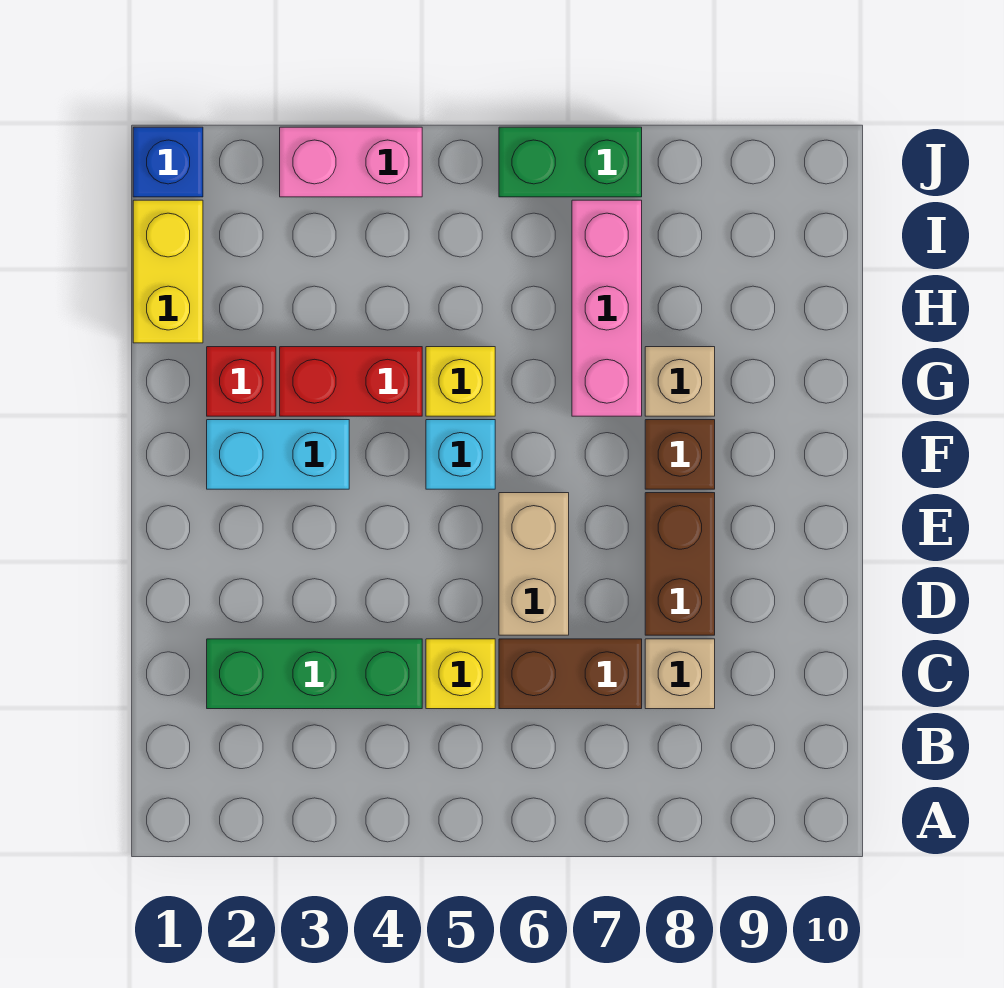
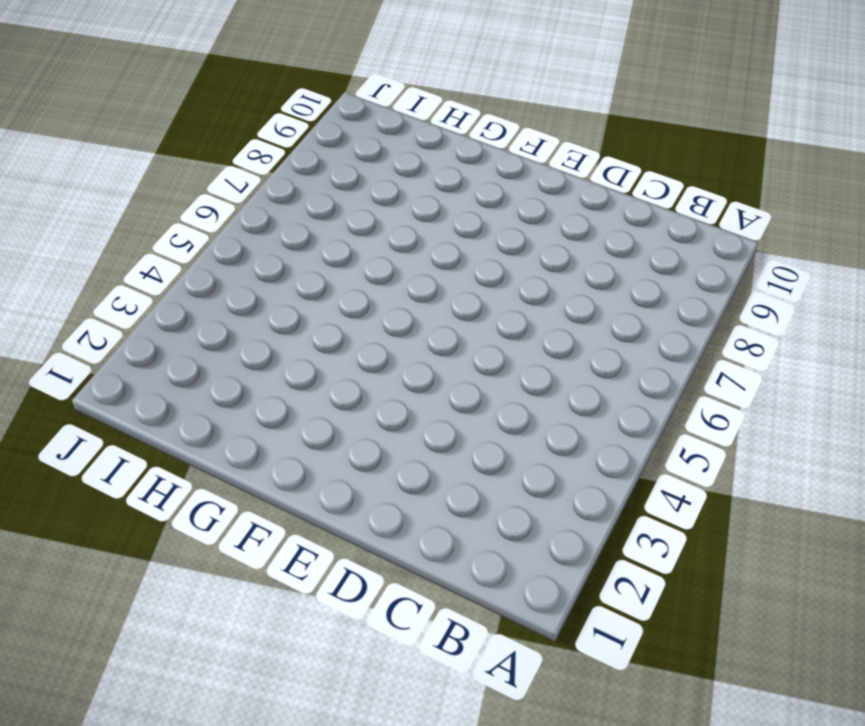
none -> green 1x3 brick [207,639,422,709]
none -> yellow 1x1 brick [426,639,495,709]
none -> brown 1x2 brick [499,639,642,709]

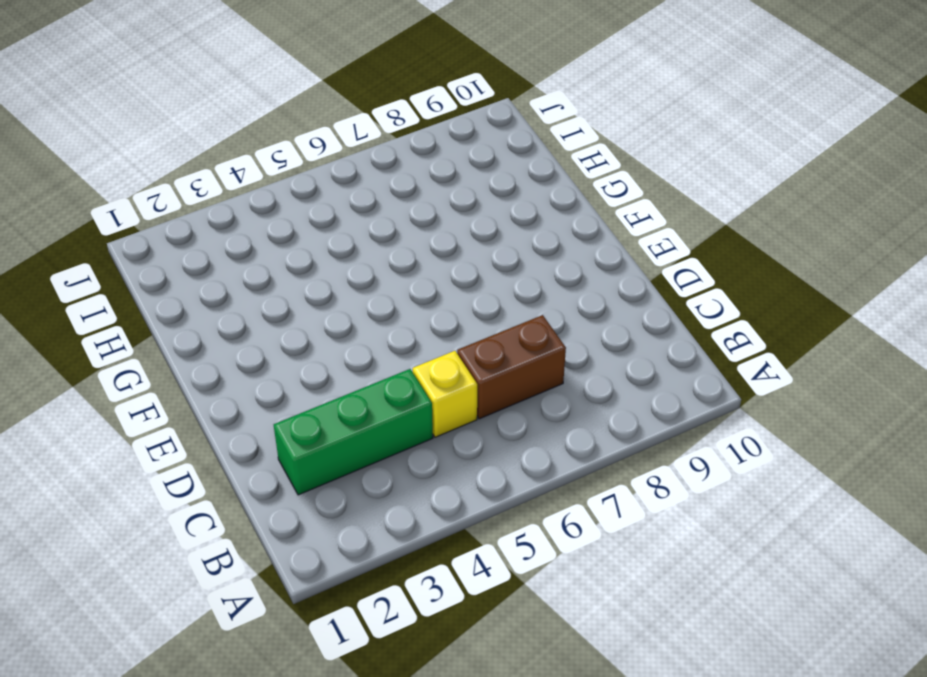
none -> tan 1x1 brick [645,639,715,709]
none -> tan 1x2 brick [499,493,569,635]
none -> brown 1x2 brick [645,493,715,635]

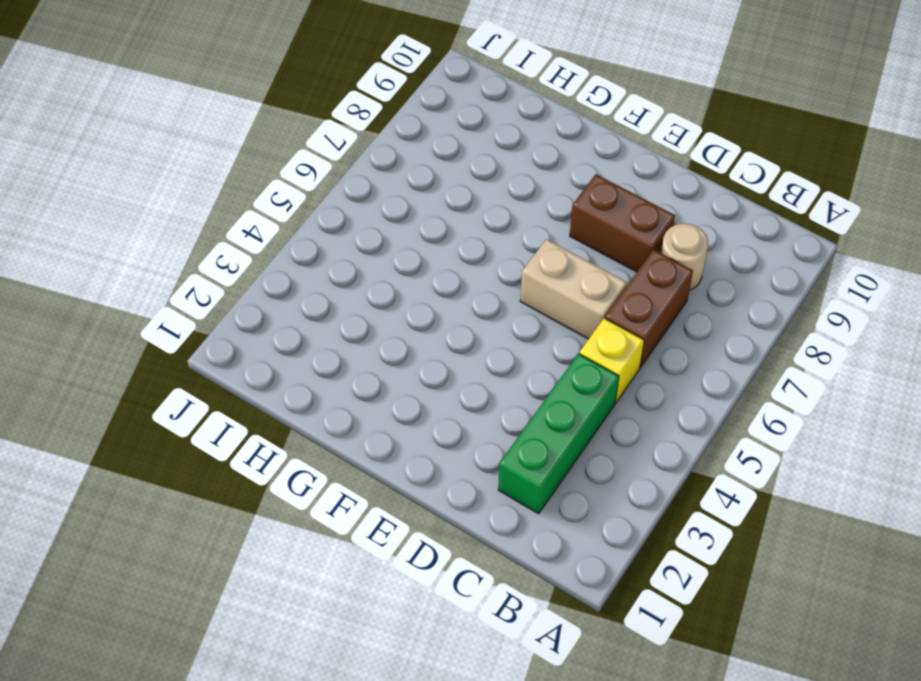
tan 1x1 round brick [661,223,708,291] -> tan 1x1 brick [645,639,715,709]
none -> cyan 1x2 brick [207,420,349,489]
none -> cyan 1x1 brick [426,420,495,489]
none -> brown 1x1 brick [645,420,715,489]

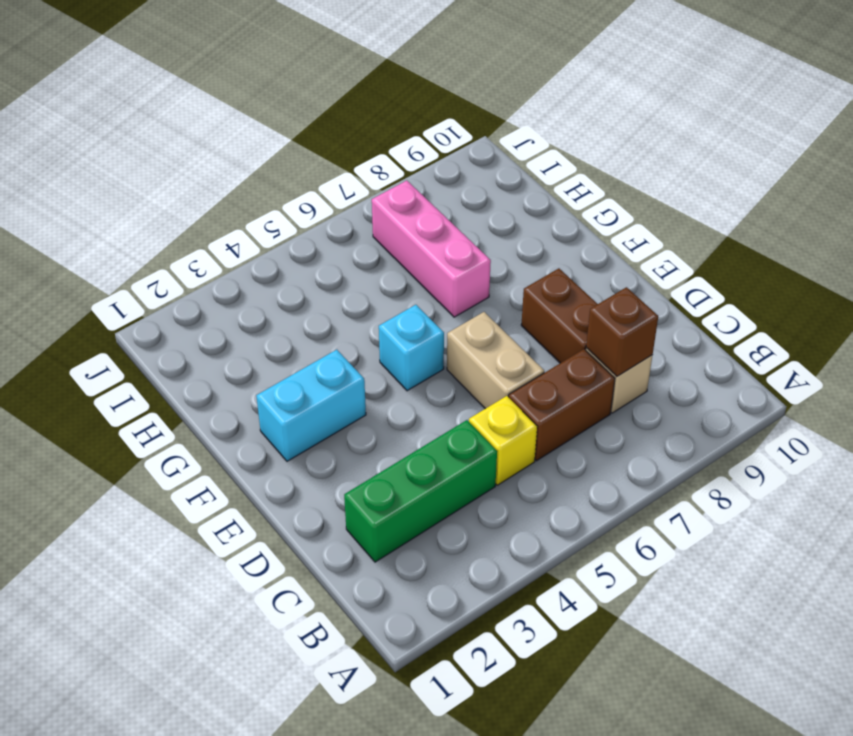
brown 1x1 brick [586,287,658,376] -> brown 1x1 brick moved to [645,420,715,489]
none -> red 1x1 brick [207,347,276,416]
none -> red 1x2 brick [280,347,422,416]
none -> yellow 1x1 brick [426,347,495,416]

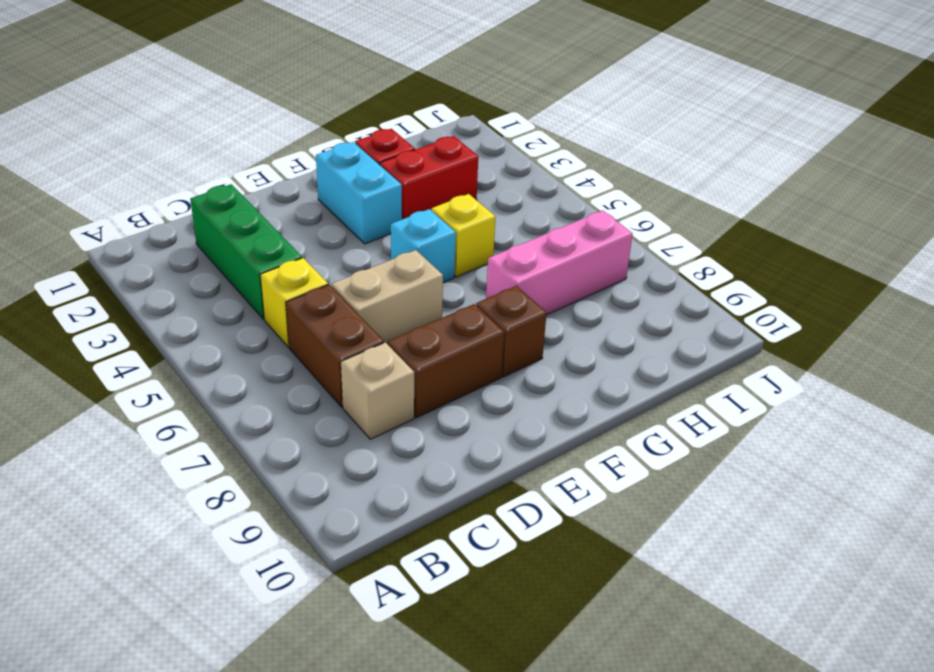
red 1x2 brick [380,136,478,219] -> red 1x2 brick turned to [280,347,422,416]
none -> tan 1x1 brick [645,347,715,416]
none -> yellow 1x2 brick [133,200,203,343]
none -> blue 1x1 brick [133,127,203,197]

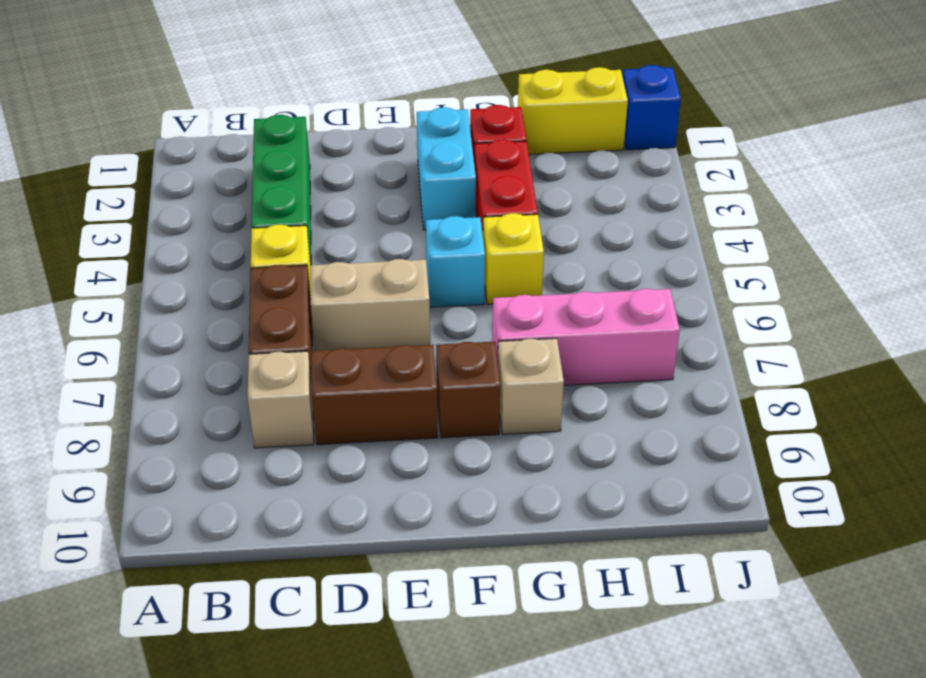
none -> pink 1x2 brick [280,127,422,197]
none -> green 1x2 brick [499,127,642,197]

